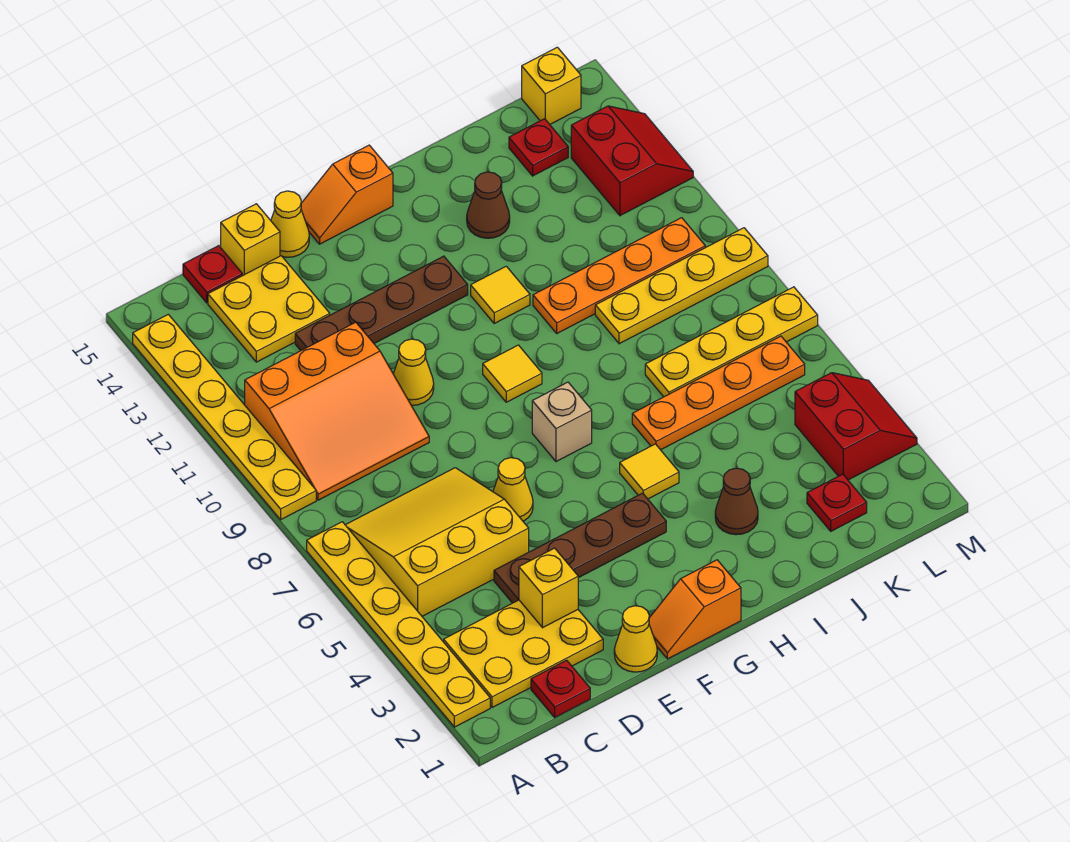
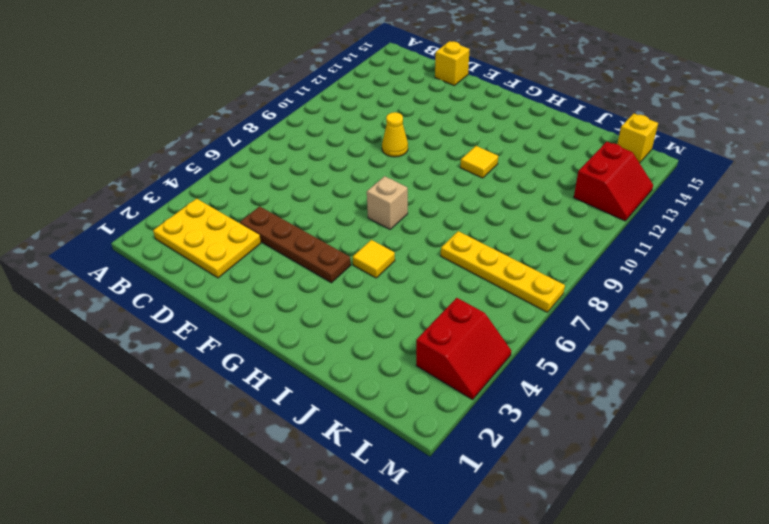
none -> yellow 1x6 plate [307,522,490,727]
none -> yellow 1x6 plate [133,314,316,520]
none -> yellow 3x3 slope [346,468,529,616]
none -> orange 3x3 slope [245,322,429,500]

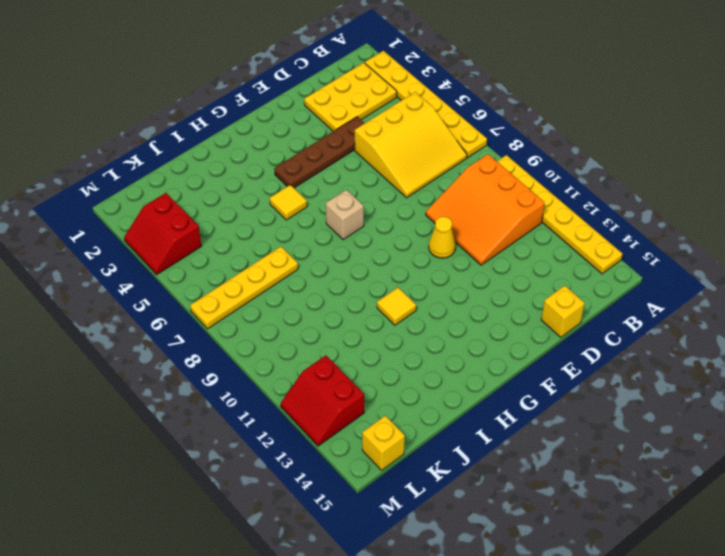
orange 3x3 slope [426,154,545,265] -> orange 3x3 slope turned to [245,322,429,500]
none -> red 1x1 plate [531,660,590,717]
none -> yellow 2x2 plate [208,256,330,362]
none -> red 1x1 plate [183,246,242,303]
none -> brown 1x4 plate [295,256,468,351]

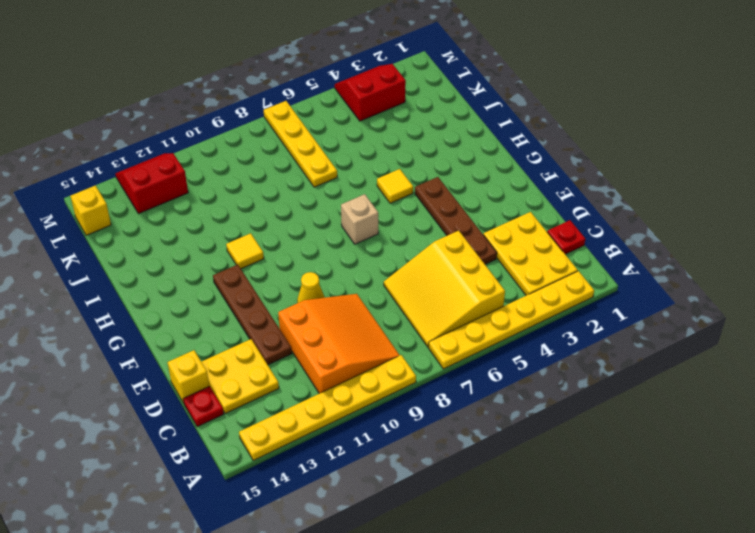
none -> yellow 1x1 cone [614,606,657,672]
none -> yellow 1x1 cone [493,458,533,521]
none -> yellow 1x1 cone [271,191,309,257]
none -> orange 1x2 slope [649,560,741,659]

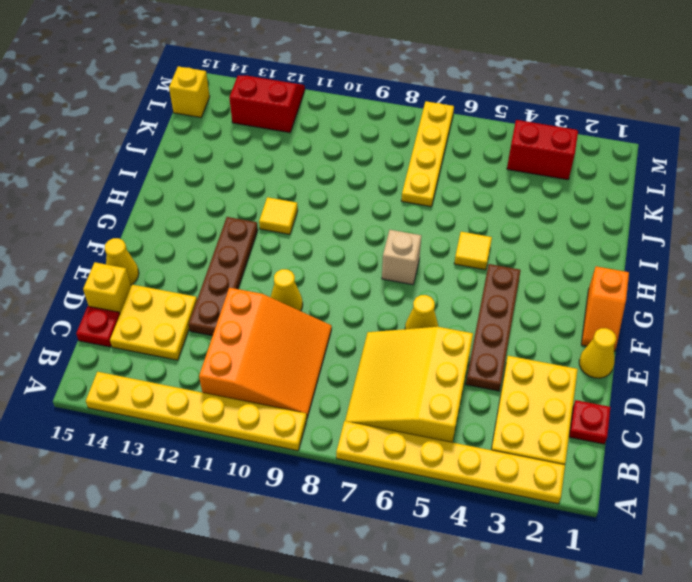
none -> orange 1x2 slope [301,145,393,244]
none -> yellow 1x1 tile [483,345,542,402]
none -> brown 1x1 cone [715,468,758,535]
none -> orange 1x4 plate [632,336,805,450]

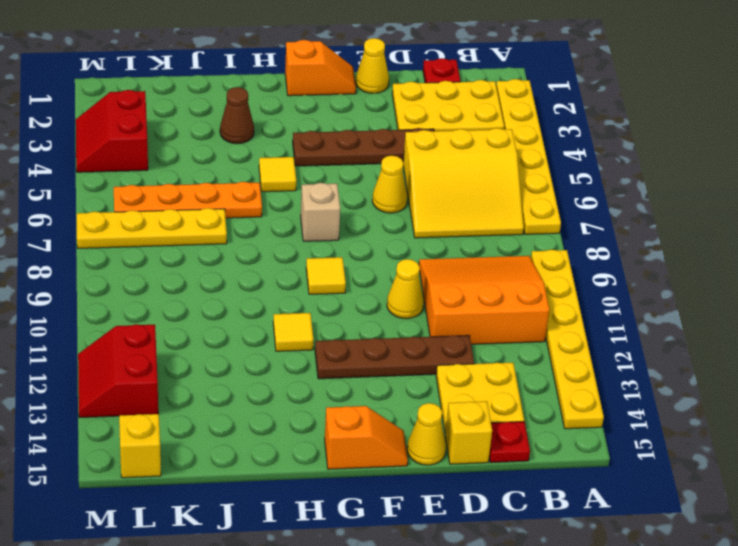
none -> orange 1x4 plate [533,218,705,333]
none -> brown 1x1 cone [467,172,510,238]
none -> yellow 1x4 plate [595,228,768,344]
none -> red 1x1 plate [807,474,867,531]

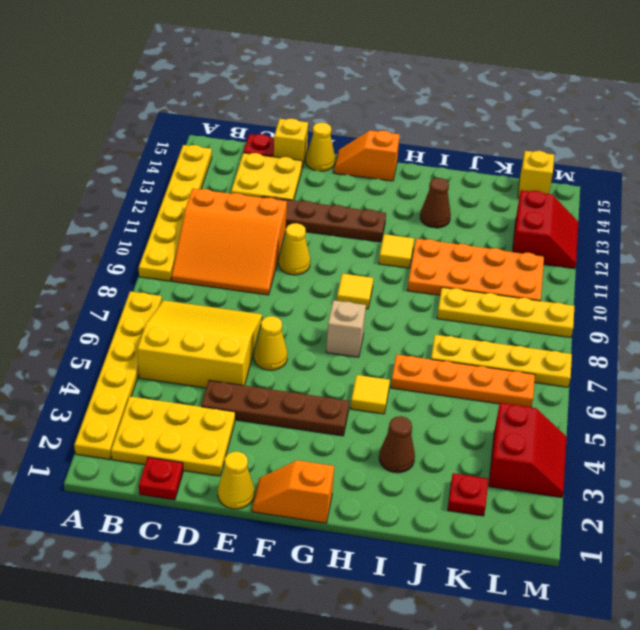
orange 2x4 plate [407,239,544,301] -> orange 1x4 plate [533,218,705,333]
none -> red 1x1 plate [509,119,568,176]
none -> yellow 1x1 brick [519,548,578,628]

